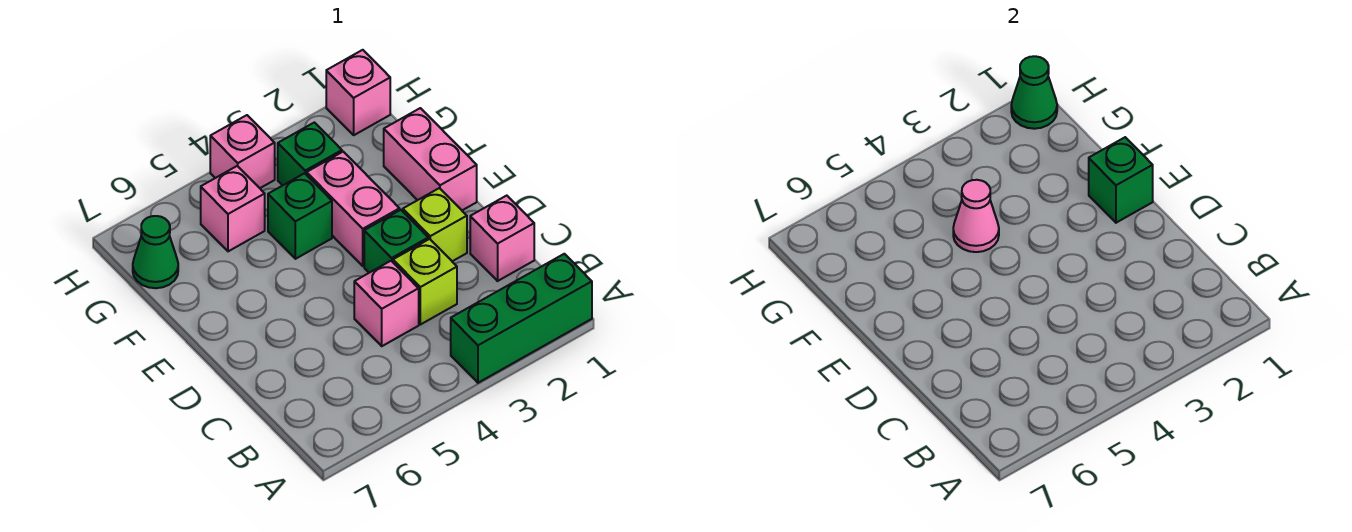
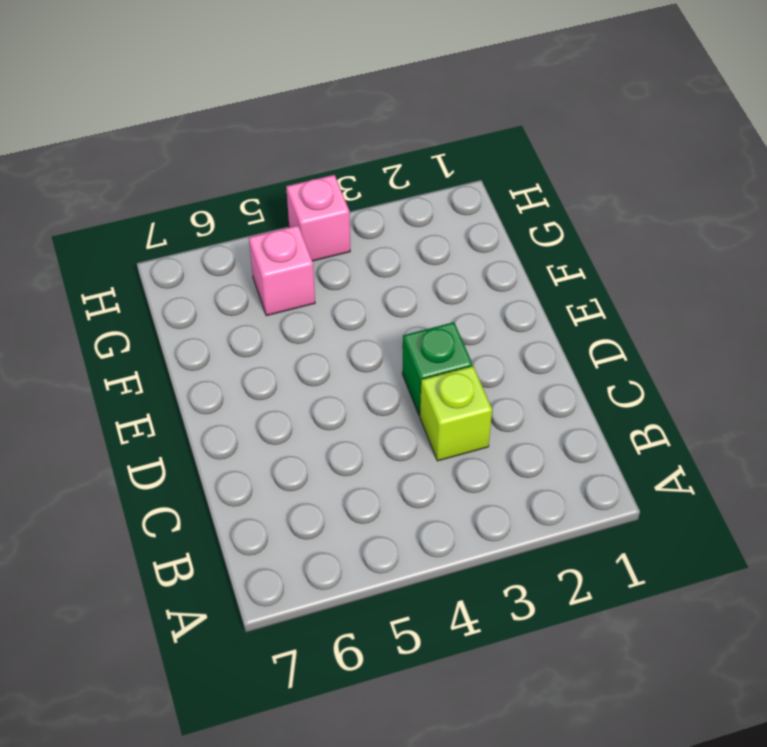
none -> green 1x3 brick [451,254,592,383]
none -> pink 1x1 brick [470,196,534,281]
none -> pink 1x1 brick [354,261,419,346]

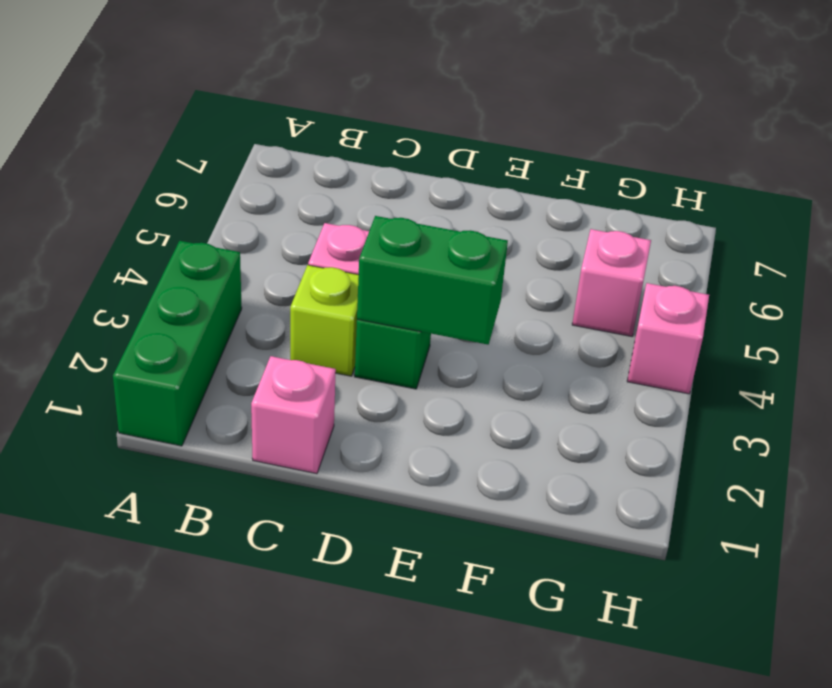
green 1x2 brick [357,216,508,344] -> none
none -> lime 1x1 brick [403,188,467,261]
none -> pink 1x2 brick [384,108,477,210]
none -> pink 1x2 brick [307,152,400,266]

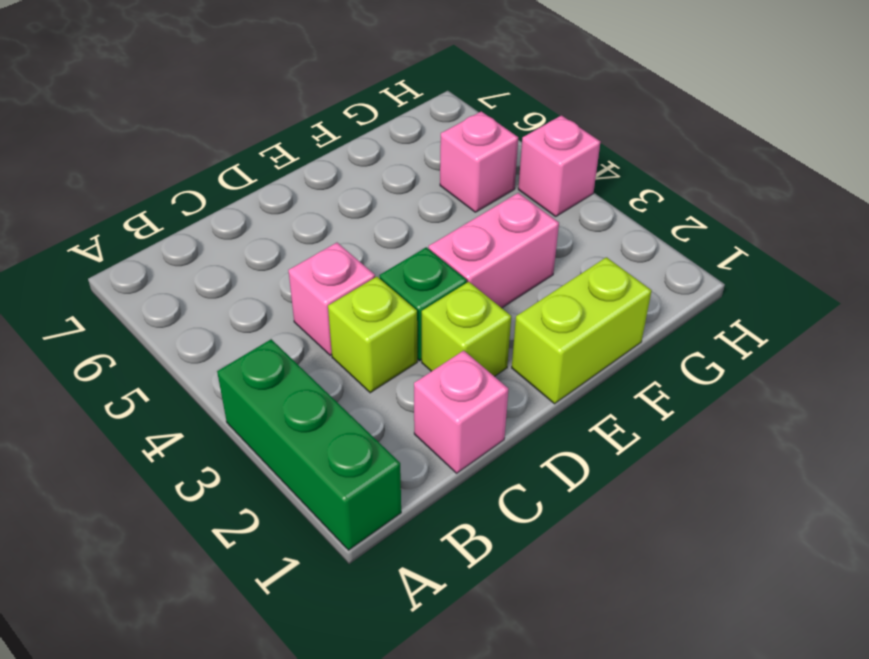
lime 1x2 brick [512,257,652,404] -> pink 1x2 brick [384,108,477,210]
none -> green 1x1 brick [268,173,332,259]
none -> green 1x1 brick [278,122,342,185]
none -> green 1x1 cone [133,216,178,288]

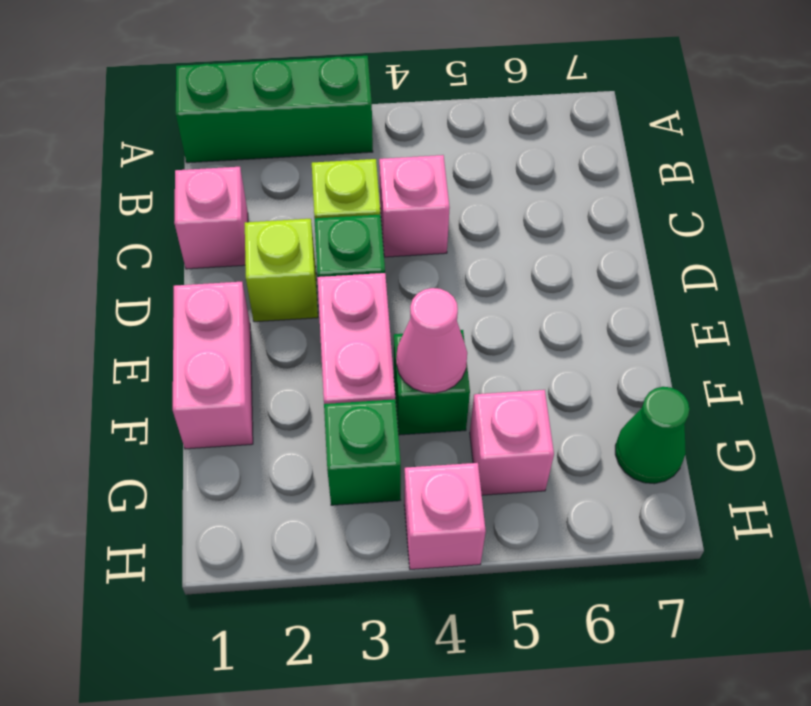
none -> pink 1x1 brick [326,50,390,135]
none -> green 1x1 brick [1089,137,1153,223]
none -> green 1x1 cone [1011,56,1057,129]

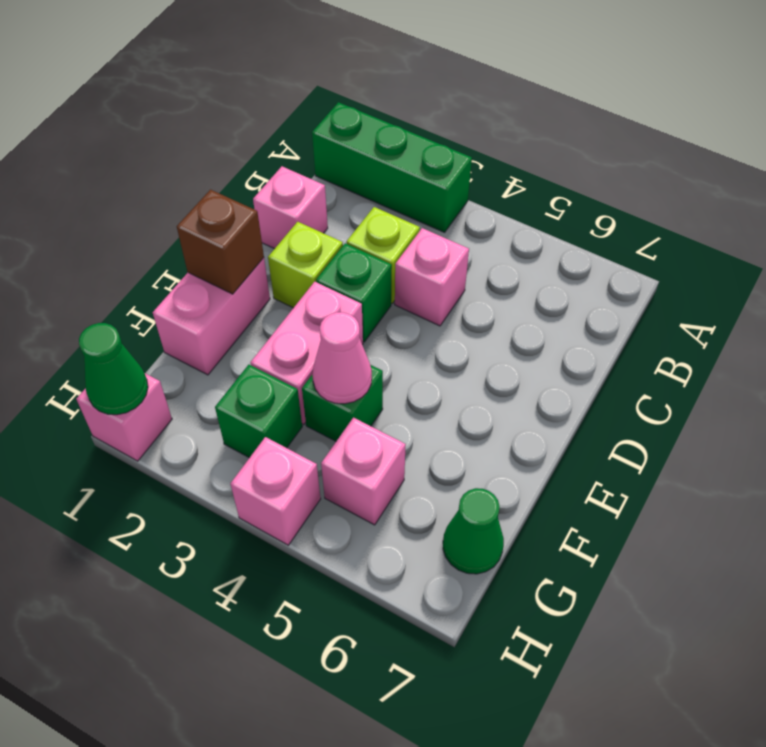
brown 1x1 brick [177,190,264,294] -> green 1x1 brick [1089,137,1153,223]

